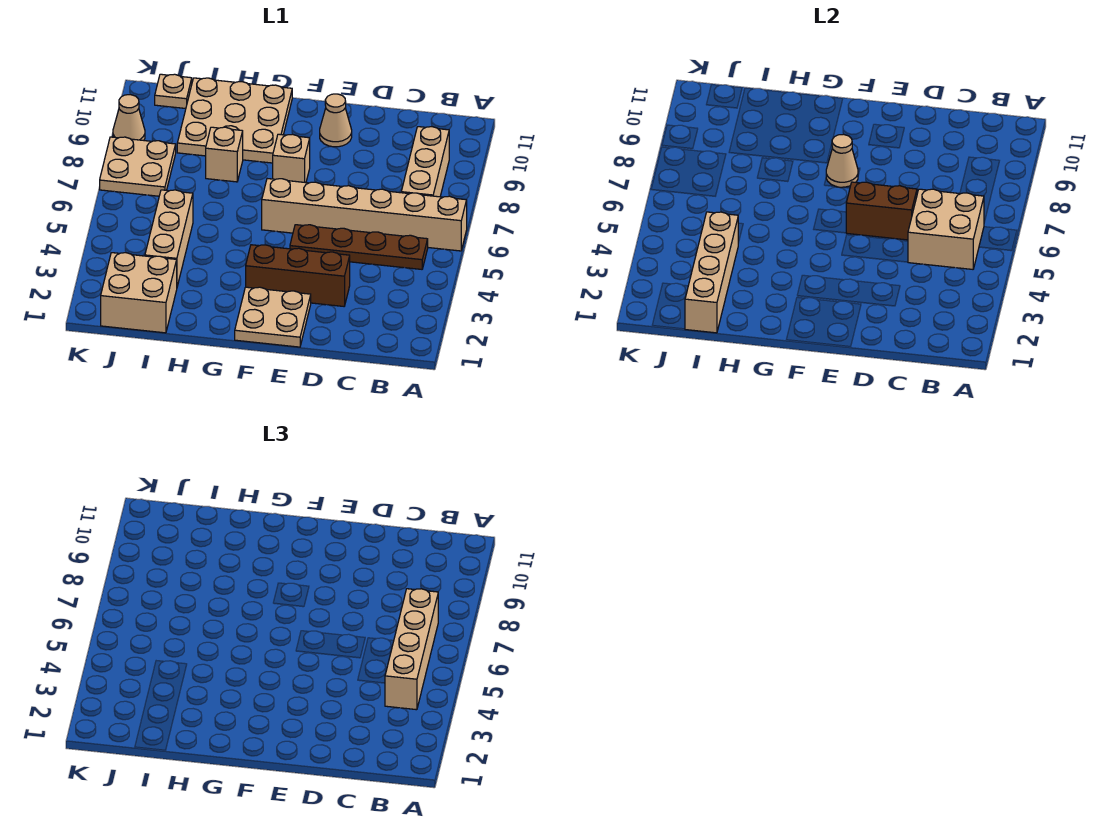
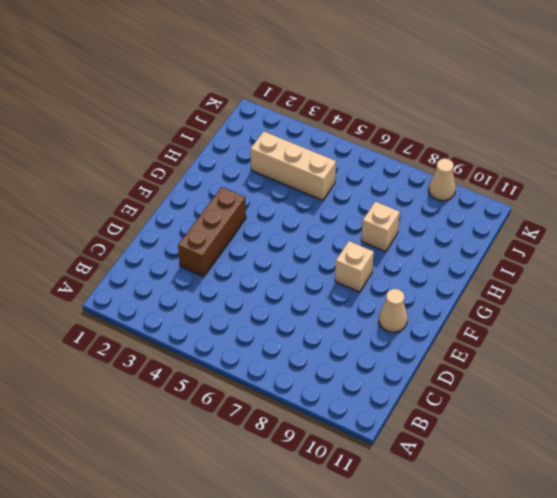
none -> tan 1x6 brick [262,179,467,251]
none -> brown 1x4 plate [290,225,428,269]
none -> tan 1x3 brick [401,127,449,197]

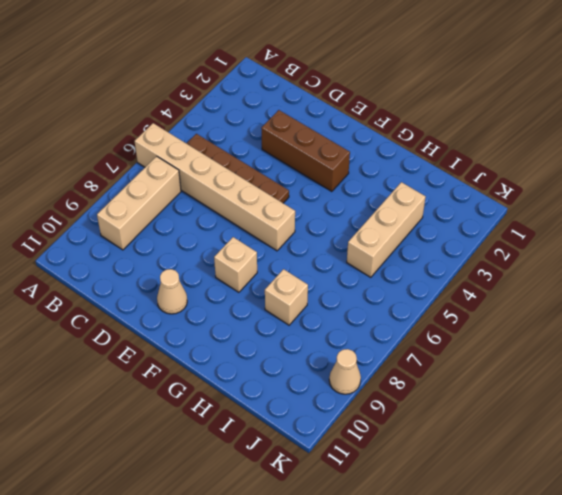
none -> tan 2x2 plate [235,287,311,347]
none -> tan 3x3 plate [177,78,292,163]
none -> tan 2x2 brick [101,253,177,333]

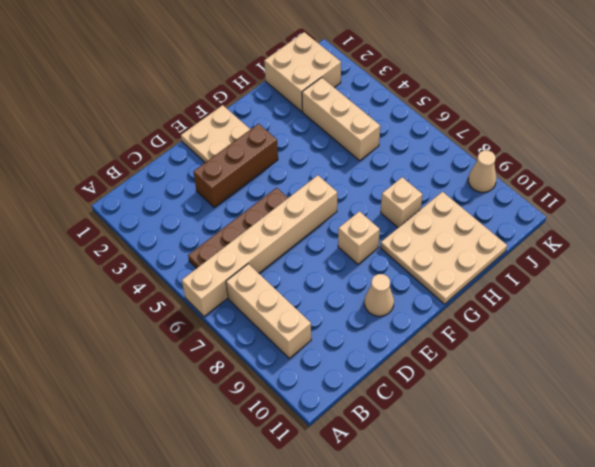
none -> tan 2x2 plate [100,137,176,196]
none -> tan 1x1 plate [155,74,192,108]
none -> tan 2x2 brick [908,189,984,269]

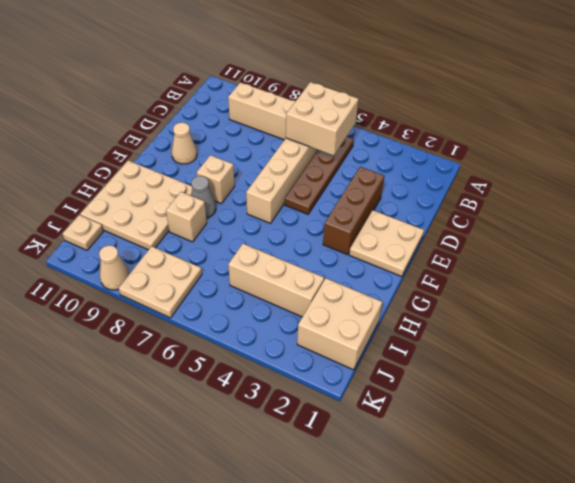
grey 1x1 cone [191,176,216,218] -> none
none -> brown 1x2 brick [846,182,917,240]
none -> tan 1x1 cone [826,134,858,187]
none -> tan 1x4 brick [685,212,738,333]

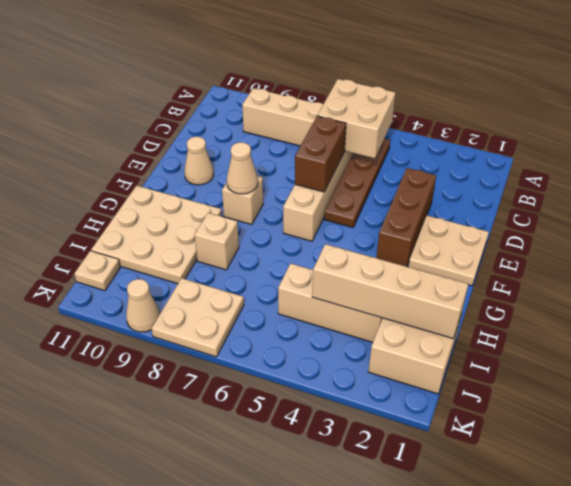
none -> tan 1x4 brick [385,589,438,710]

